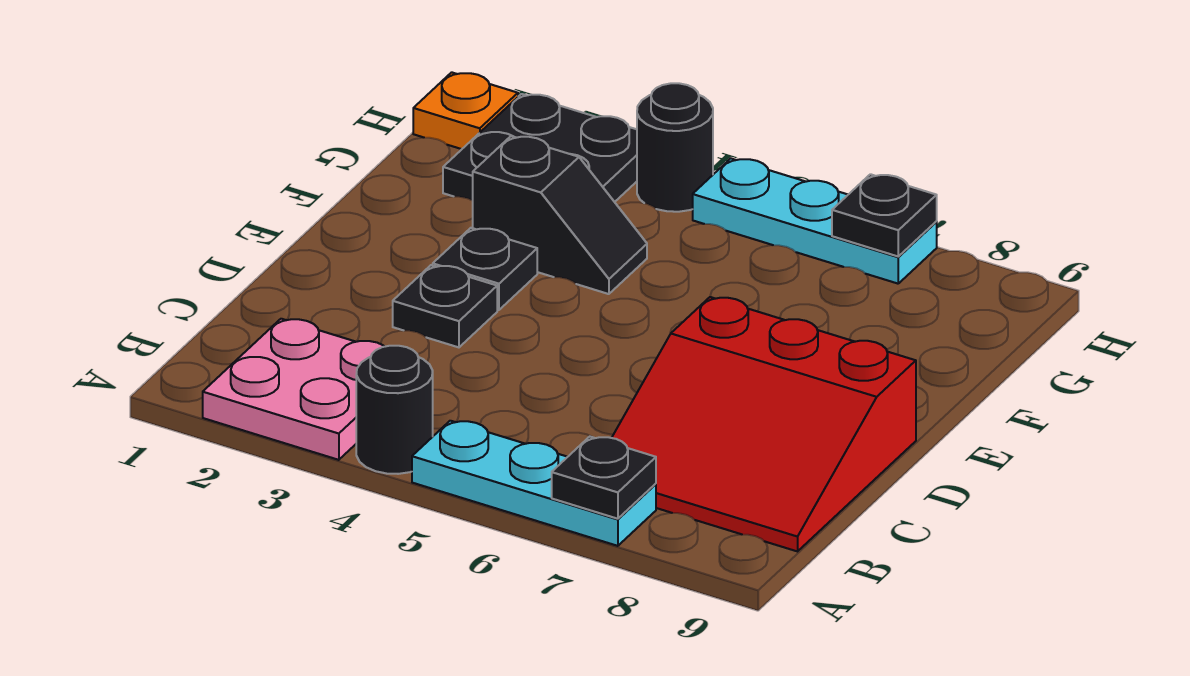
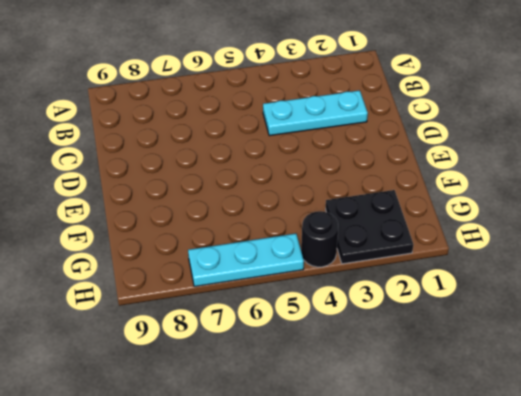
cyan 1x3 plate [263,90,368,136] -> cyan 1x3 plate moved to [412,421,656,546]
none -> pink 2x2 plate [203,319,384,460]
none -> black 1x1 round brick [356,346,433,474]
none -> red 3x3 slope [612,297,916,551]

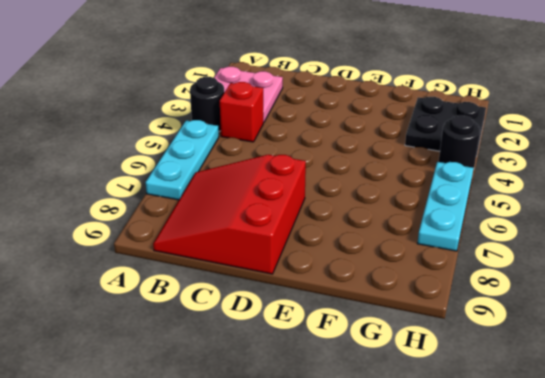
red 1x1 brick [220,82,263,142] -> none
none -> black 1x1 plate [393,265,497,347]
none -> black 1x1 plate [433,228,537,310]
none -> black 1x2 slope [473,136,647,294]

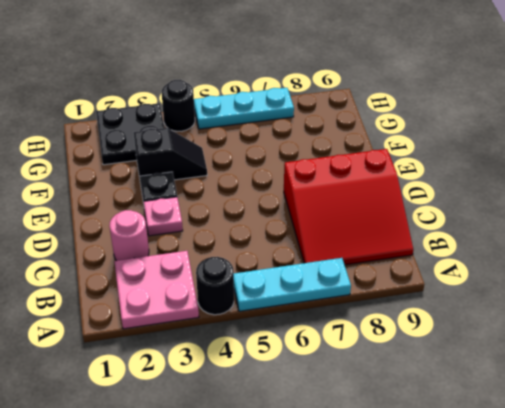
pink 1x1 round brick [109,210,149,261] -> none
pink 1x1 plate [144,197,183,236] -> black 1x1 plate [393,265,497,347]
none -> orange 1x1 plate [413,72,518,149]
none -> black 1x1 plate [552,437,656,519]
none -> black 1x1 plate [832,174,937,256]

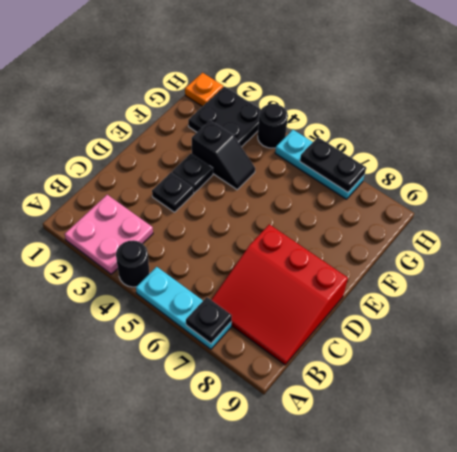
black 1x2 plate [300,137,366,192] -> black 1x1 plate [832,174,937,256]

